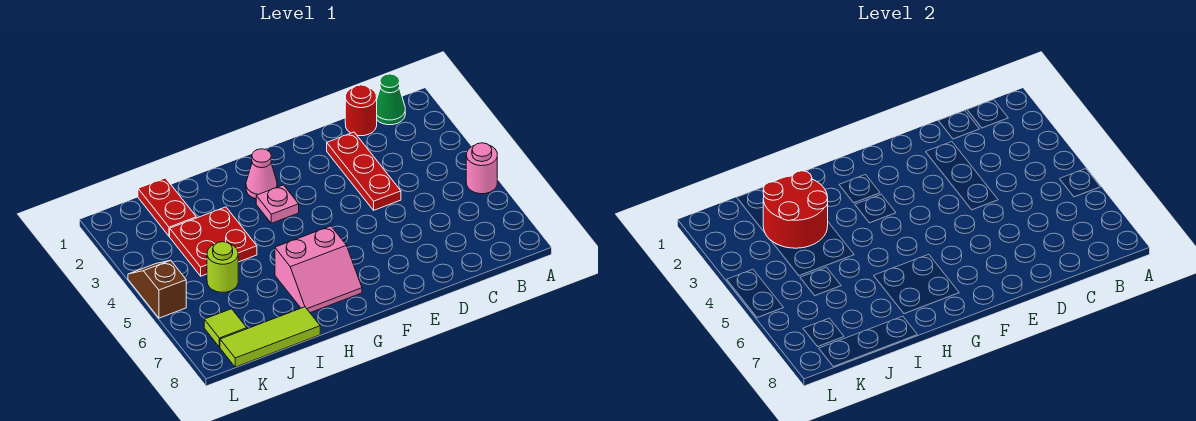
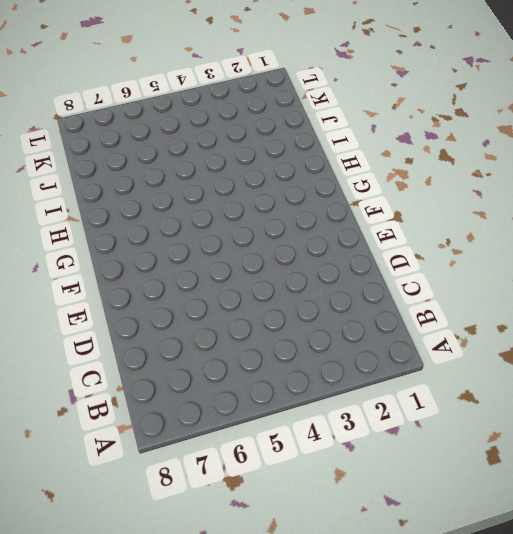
none -> pink 1x1 round brick [466,143,497,194]
none -> green 1x1 cone [377,74,405,125]
none -> red 1x1 round brick [345,85,377,136]

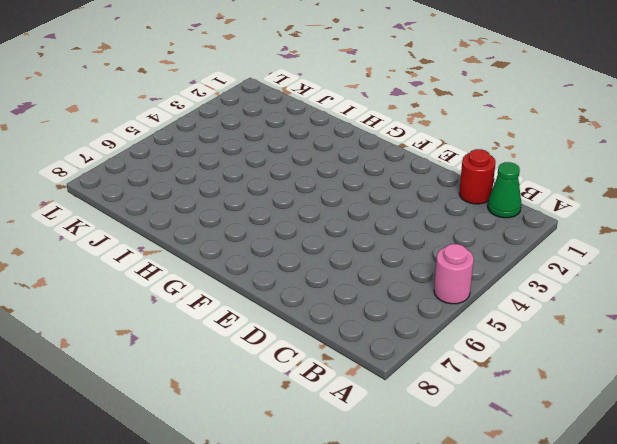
none -> red 1x3 plate [327,132,401,210]
none -> pink 1x1 cone [246,149,277,199]
none -> pink 1x1 plate [256,185,299,223]

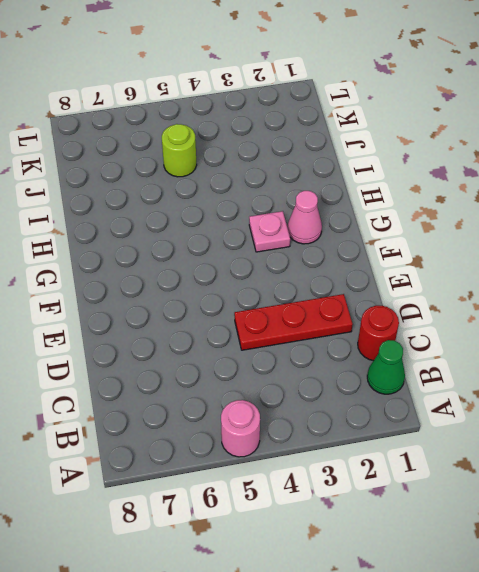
none -> pink 2x2 slope [275,226,362,313]
none -> red 2x2 plate [170,207,257,276]
none -> lime 1x3 tile [220,307,320,367]

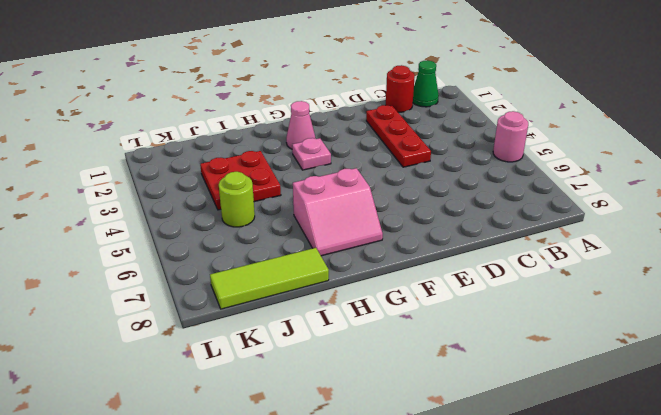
none -> red 1x2 plate [138,178,196,236]
none -> lime 1x1 tile [204,309,247,347]
none -> brown 1x2 slope [128,260,186,318]

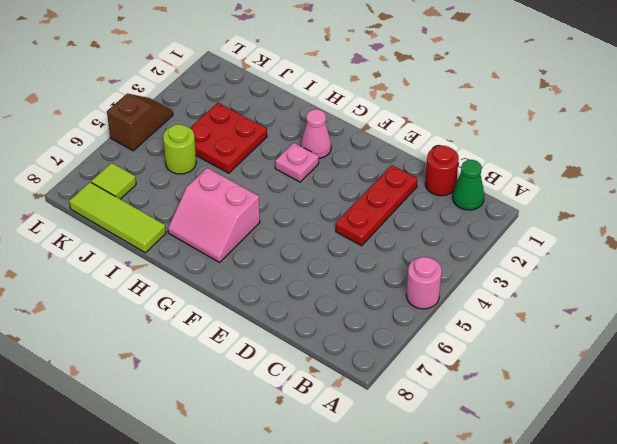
none -> red 1x2 plate [138,178,196,236]
none -> red 2x2 round brick [763,171,828,248]

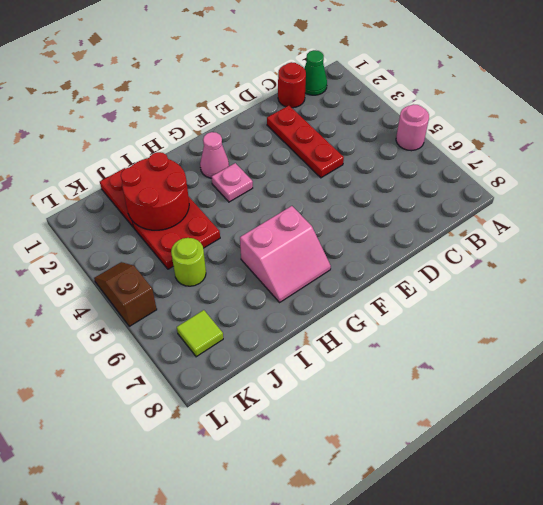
none -> lime 1x3 tile [220,307,320,367]

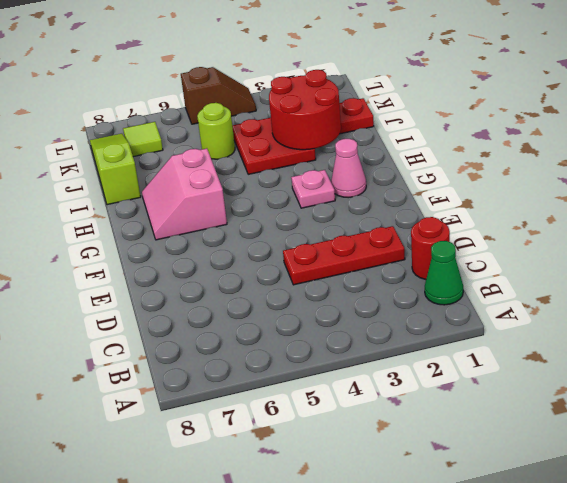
lime 1x3 slope [90,134,141,205] -> lime 1x3 tile [220,307,320,367]
none -> pink 1x1 round brick [466,143,497,194]

